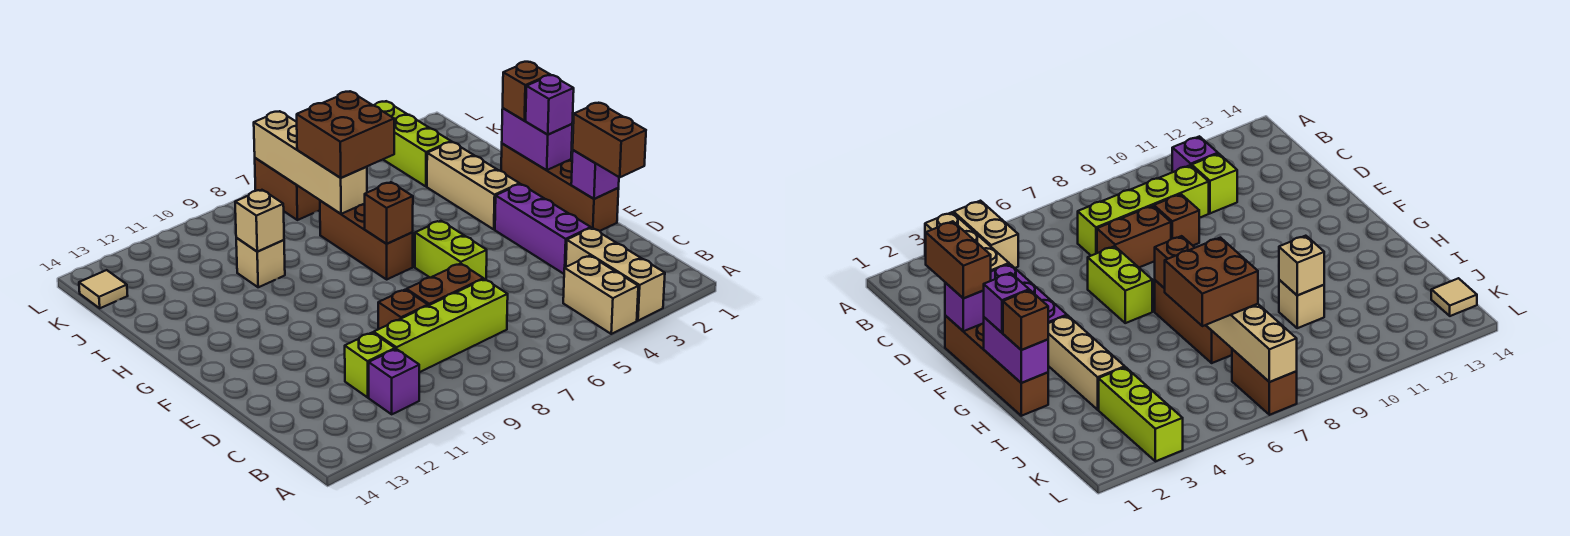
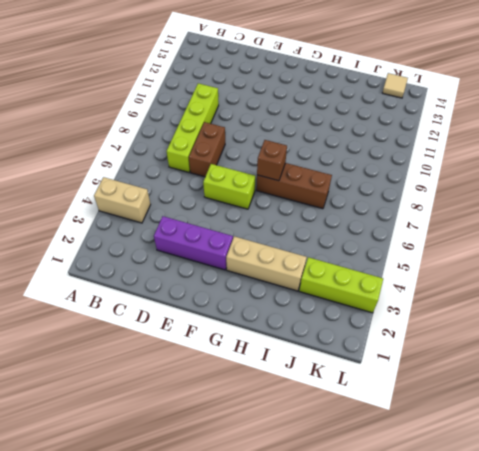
none -> tan 1x3 brick [566,228,665,321]
none -> purple 1x1 brick [369,349,419,414]
none -> lime 1x1 brick [345,333,395,397]

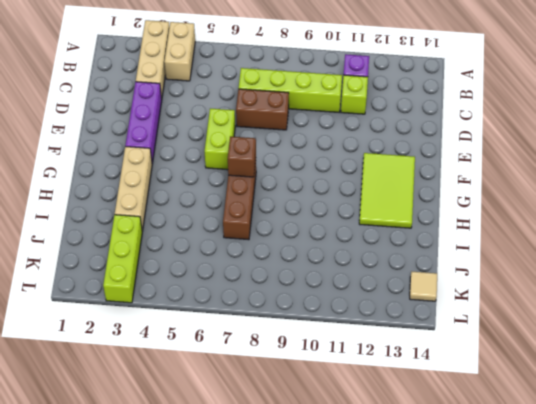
lime 2x3 tile [359,153,415,228] -> none
none -> brown 1x1 brick [378,290,428,329]
none -> brown 1x4 brick [501,143,619,231]
none -> tan 1x1 brick [236,238,285,287]

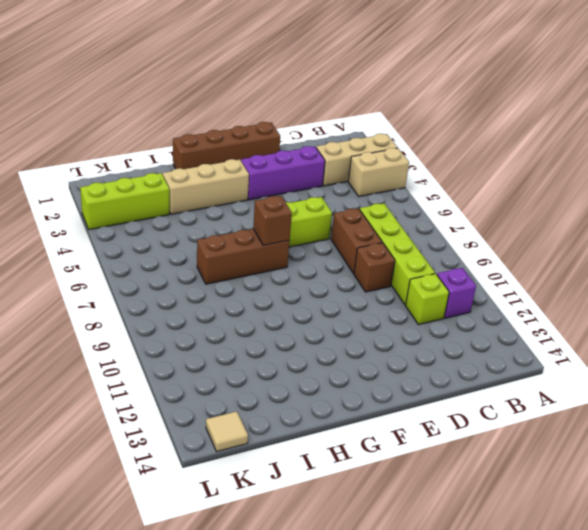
none -> tan 1x1 brick [236,238,285,287]
none -> brown 1x2 brick [255,158,320,220]
none -> purple 1x1 brick [571,150,619,199]

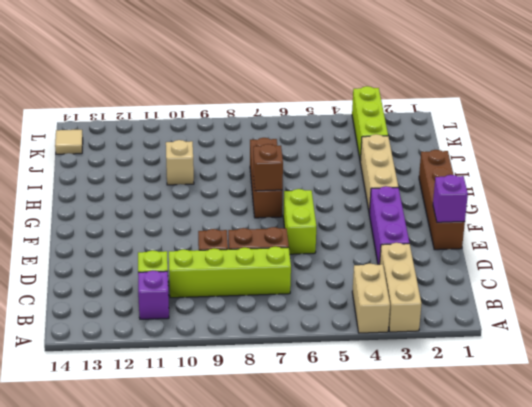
none -> brown 1x2 brick [255,158,320,220]
none -> purple 1x2 brick [502,108,572,170]
none -> tan 1x4 brick [254,111,367,214]

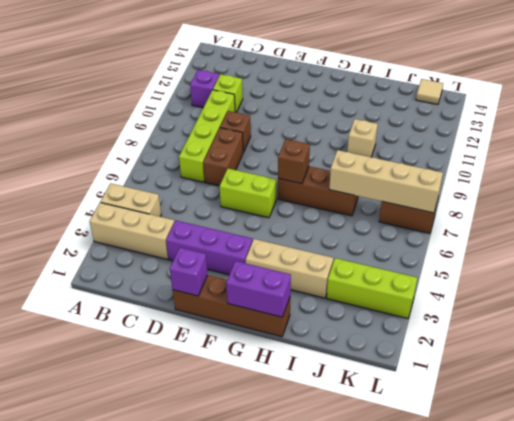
none -> tan 1x1 brick [235,190,284,252]
none -> brown 1x2 brick [573,103,646,177]
none -> purple 1x1 brick [526,75,574,135]

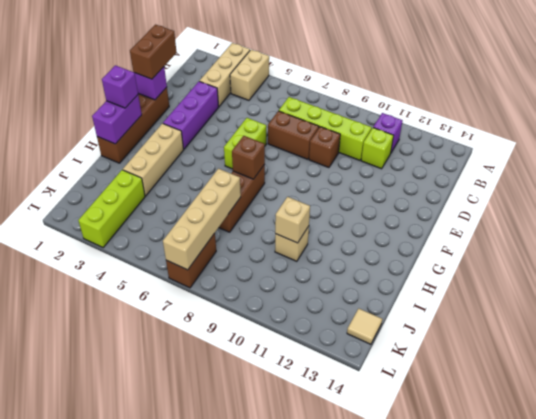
none -> brown 1x1 brick [503,62,550,121]
none -> brown 2x2 brick [297,92,394,178]

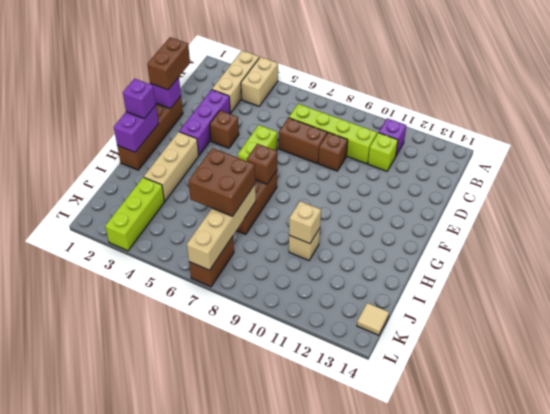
brown 1x1 brick [210,111,239,148] -> brown 1x1 brick moved to [503,62,550,121]

